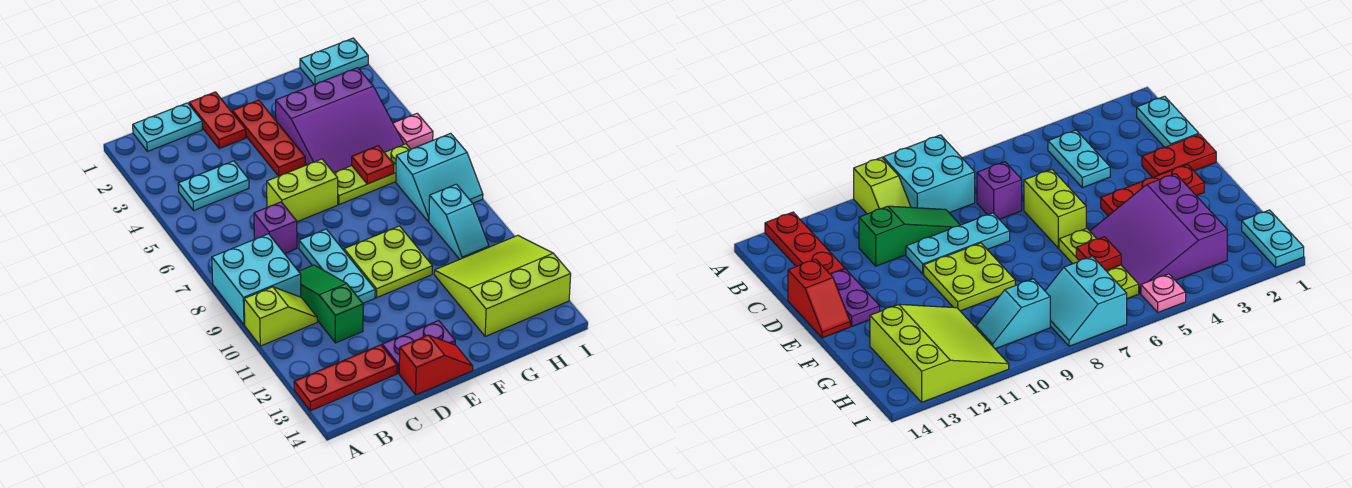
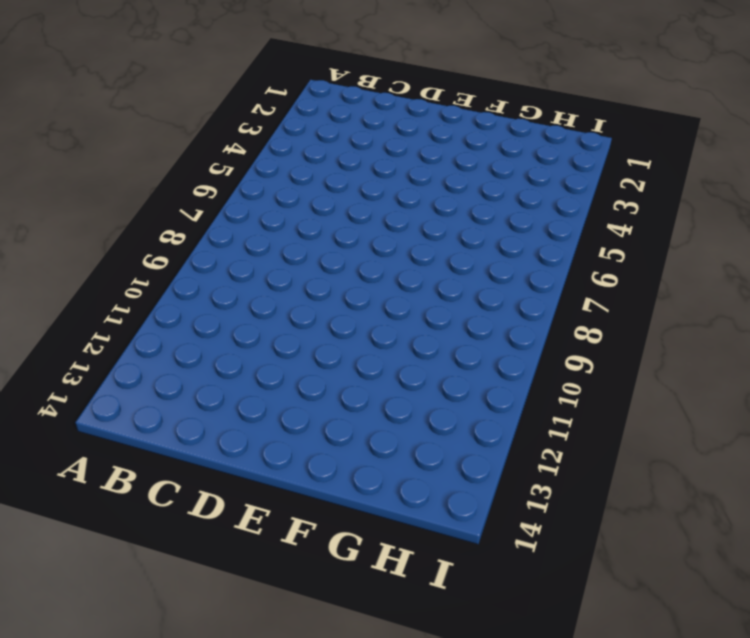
none -> cyan 2x2 brick [212,234,301,325]
none -> lime 1x2 slope [244,287,317,346]
none -> red 1x3 plate [294,345,397,411]

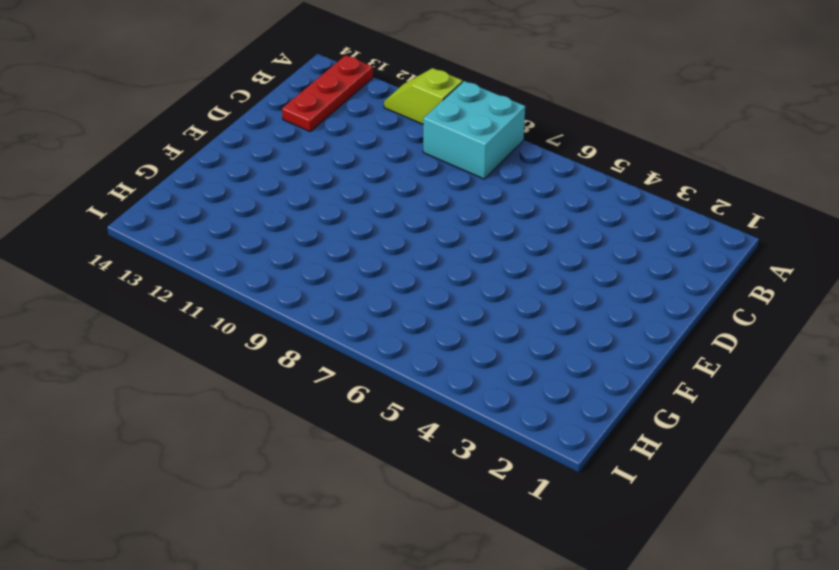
lime 1x2 slope [384,68,462,124] -> lime 1x2 slope turned to [244,287,317,346]
none -> cyan 1x2 plate [133,103,202,152]
none -> cyan 1x2 plate [178,161,249,211]
none -> purple 1x1 brick [254,202,297,254]

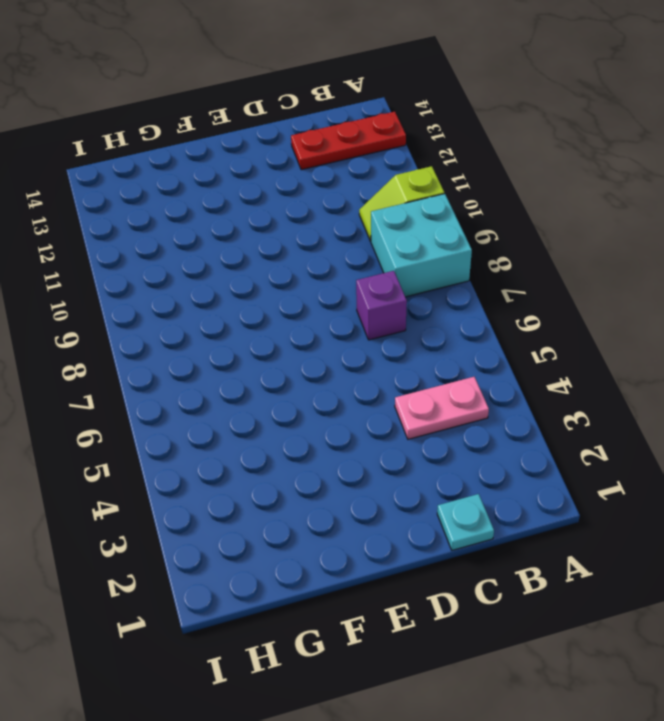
pink 1x2 plate [395,377,489,439] -> cyan 1x2 plate [178,161,249,211]
cyan 1x1 plate [437,494,494,550] -> cyan 1x2 plate [133,103,202,152]
none -> green 1x3 slope [299,265,363,343]
none -> red 1x2 plate [189,92,246,149]
none -> lime 1x2 brick [267,159,338,222]

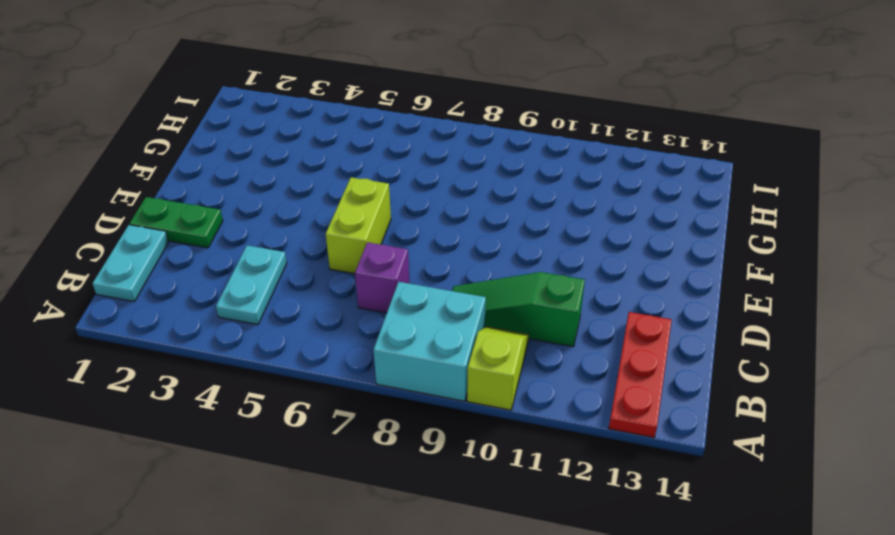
green 1x2 plate [130,197,223,248] -> red 1x2 plate [189,92,246,149]
none -> cyan 1x3 plate [299,229,375,303]
none -> purple 1x2 plate [382,321,455,373]
none -> red 1x2 slope [399,335,473,395]

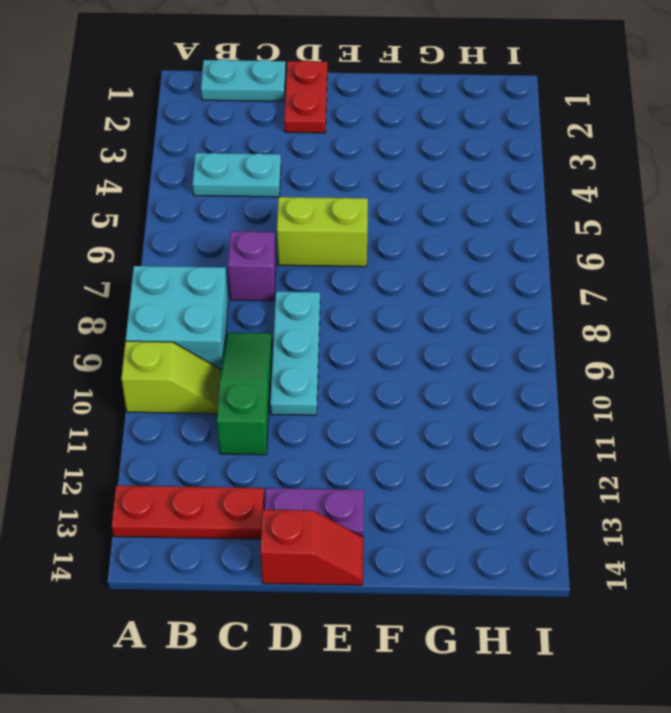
none -> red 1x3 plate [232,100,305,176]
none -> lime 2x2 plate [344,226,432,298]
none -> purple 3x3 slope [276,68,404,173]

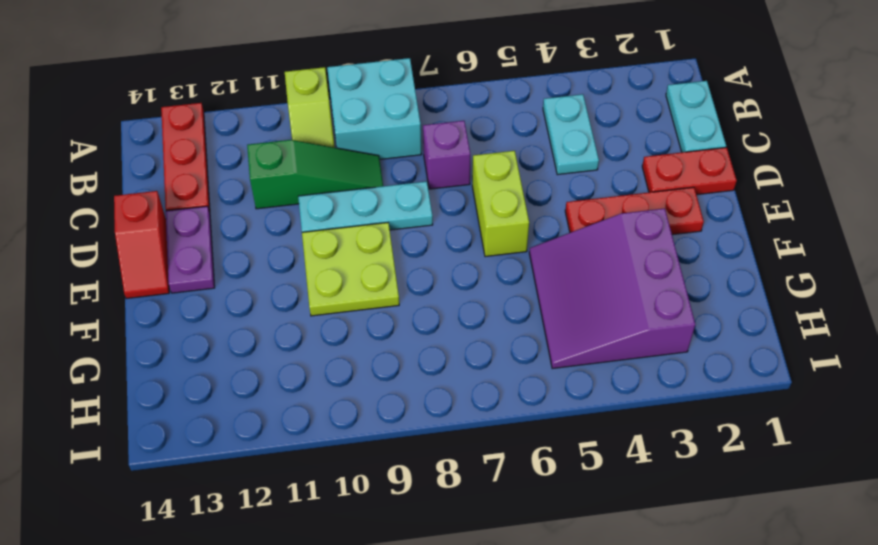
none -> lime 1x3 plate [334,144,411,205]
none -> lime 3x3 slope [434,235,571,336]
none -> cyan 1x2 plate [300,38,368,85]

